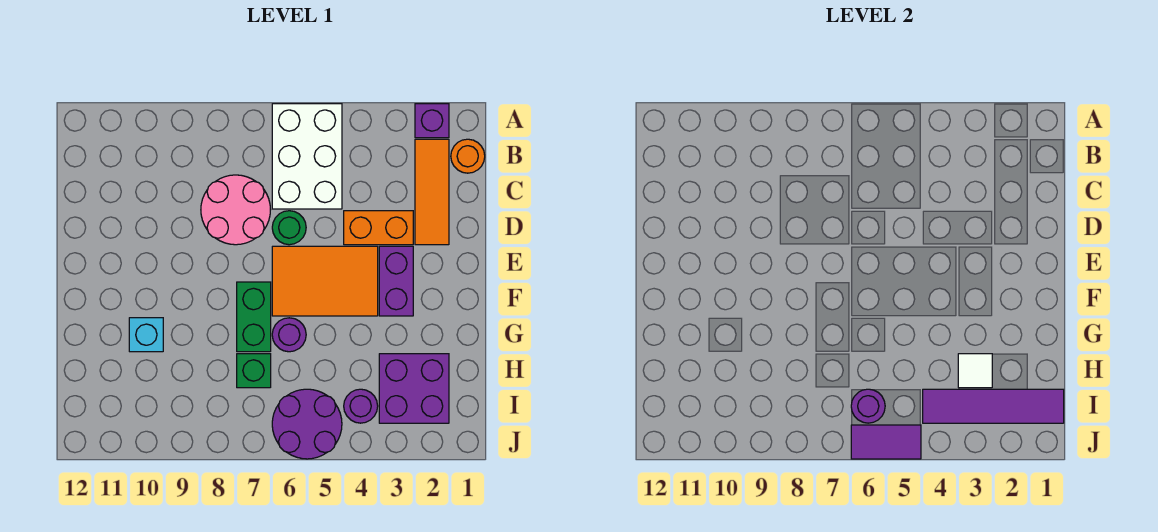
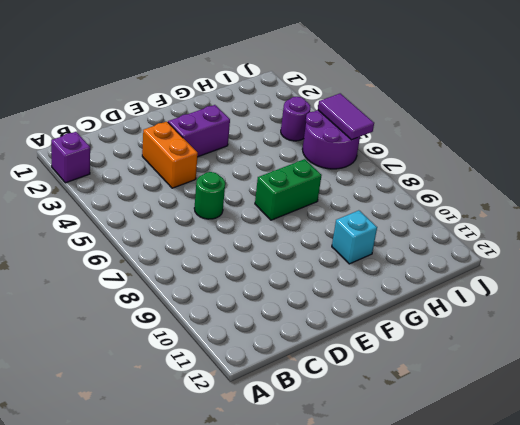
none -> white 2x3 brick [272,104,342,209]
none -> orange 1x1 round brick [451,139,485,173]
none -> orange 1x3 tile [415,139,449,245]

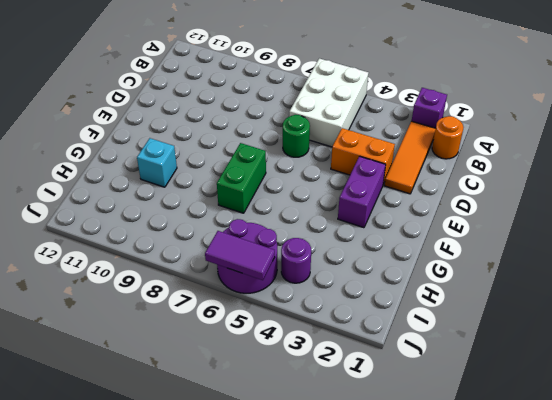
none -> pink 2x2 round brick [201,175,270,245]
none -> orange 2x3 tile [272,246,378,316]
none -> purple 1x1 round brick [272,318,306,352]

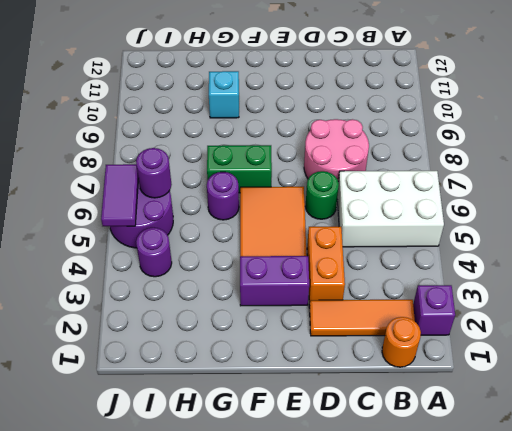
none -> purple 2x2 brick [379,354,449,423]
none -> green 1x1 brick [237,354,271,388]
none -> white 1x1 tile [958,354,992,388]

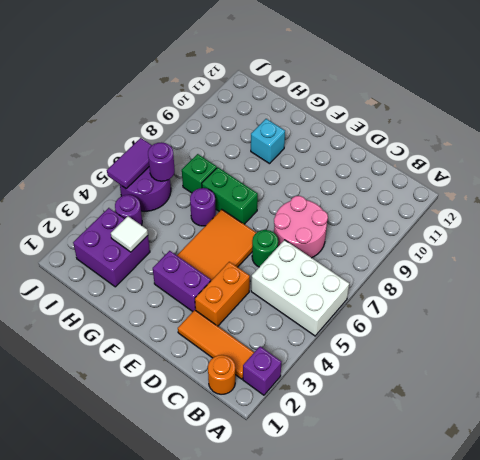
none -> purple 1x4 tile [923,389,1064,423]

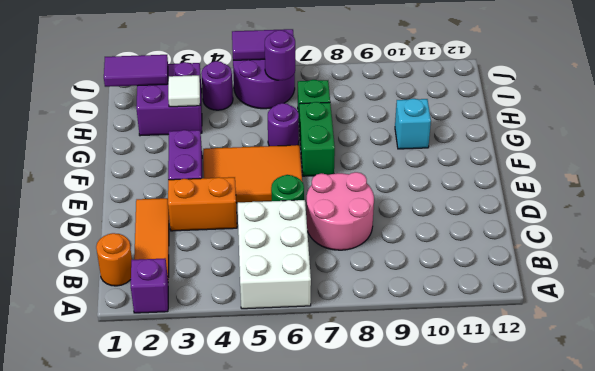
purple 1x2 tile [104,55,168,87] -> purple 1x4 tile [923,389,1064,423]

